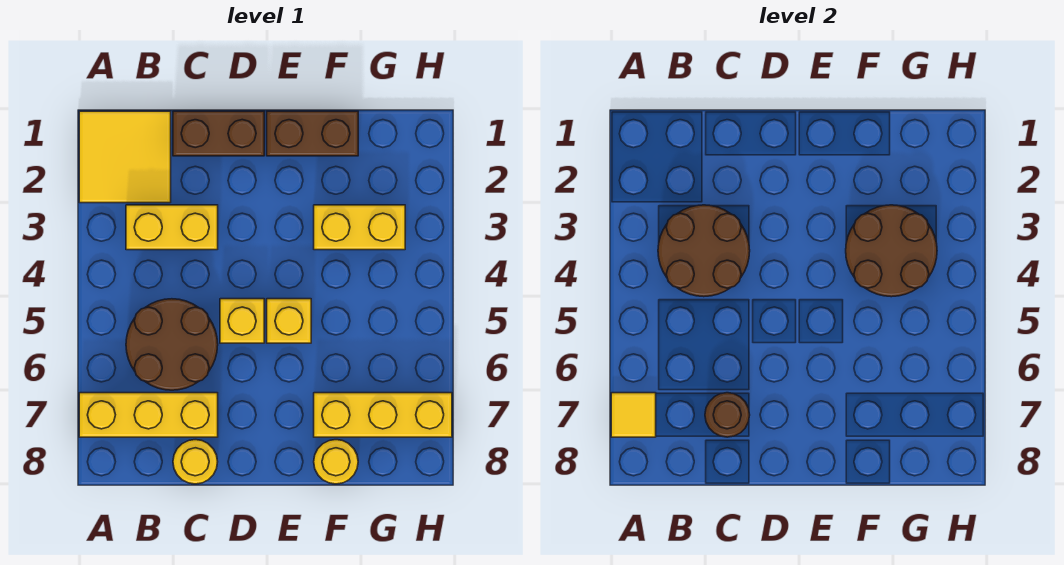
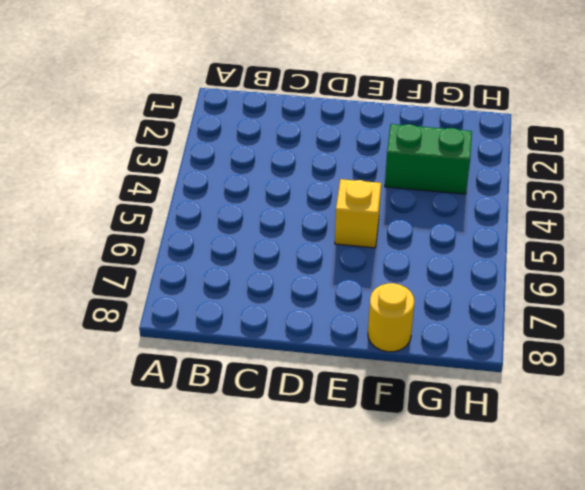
green 1x2 brick [385,124,472,194] -> yellow 1x2 brick [314,205,405,250]
none -> yellow 2x2 tile [79,111,171,203]
none -> yellow 1x3 brick [79,393,218,437]
none -> yellow 1x2 brick [126,205,218,250]

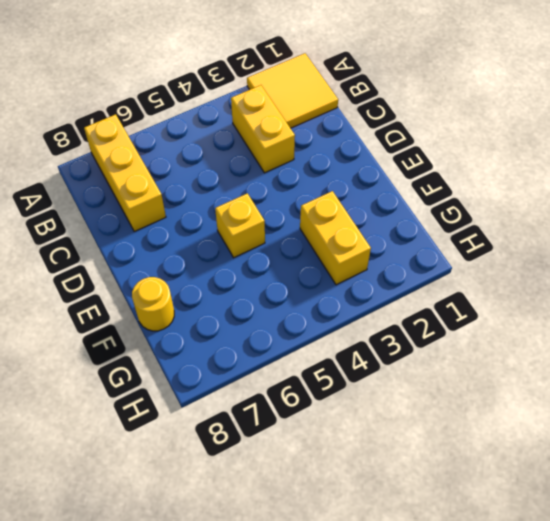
none -> brown 2x2 round brick [126,299,218,390]
none -> brown 1x2 brick [173,111,264,156]
none -> yellow 1x1 round brick [173,440,218,484]

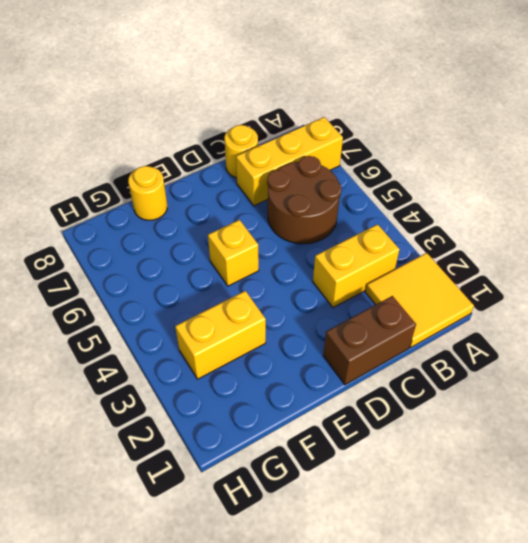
none -> yellow 1x1 brick [220,299,264,343]
none -> brown 1x2 brick [267,111,358,156]
none -> yellow 1x3 brick [314,393,452,437]

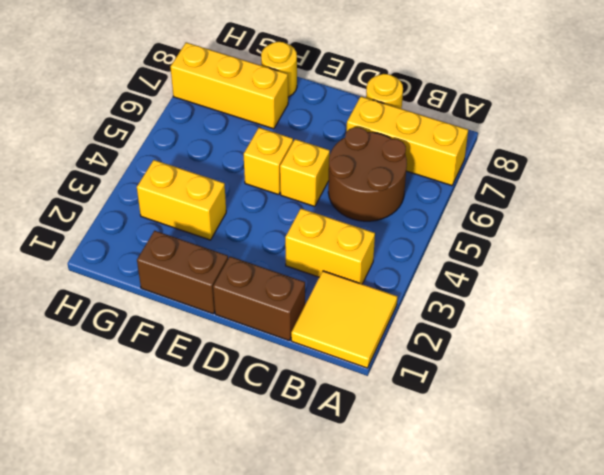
none -> yellow 1x1 tile [611,393,656,437]
none -> brown 2x2 round brick [658,205,750,297]
none -> brown 1x1 round brick [705,393,750,437]

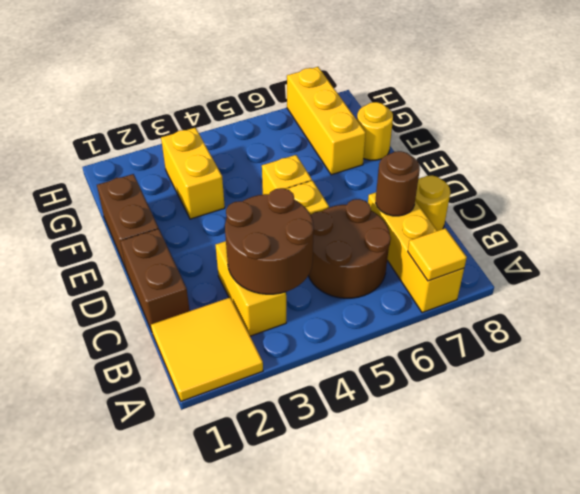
none -> brown 2x2 round brick [846,205,937,297]

